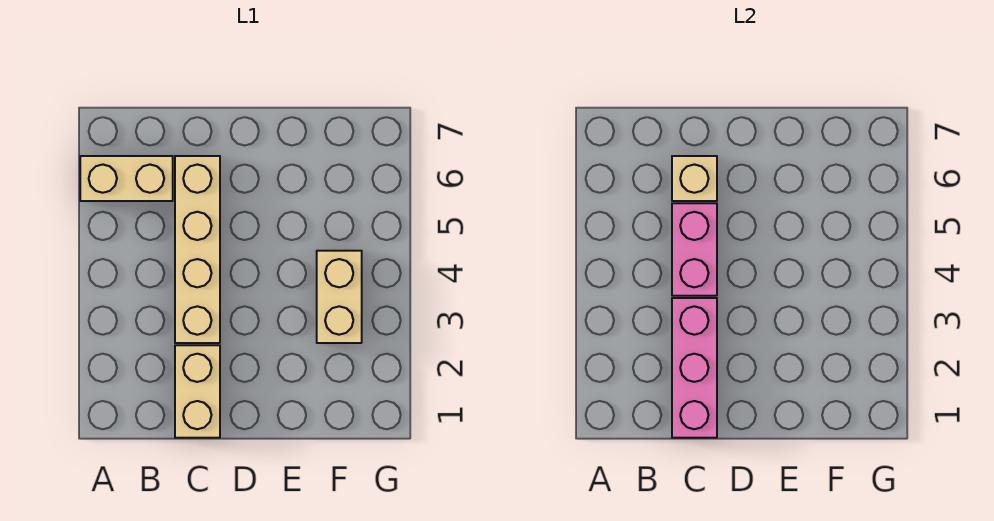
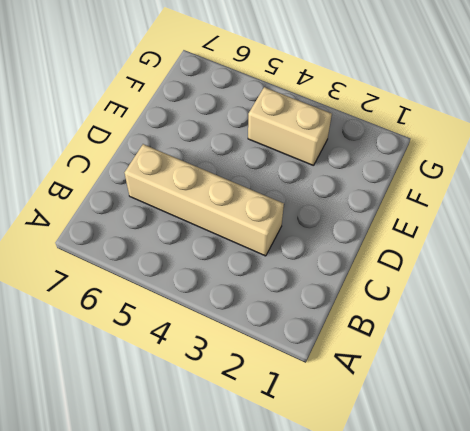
none -> tan 1x2 brick [80,156,173,201]
none -> tan 1x2 brick [175,345,220,438]

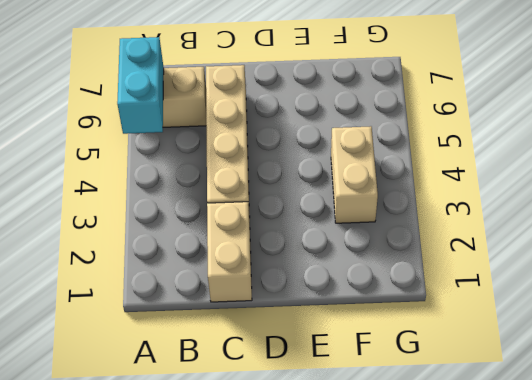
cyan 1x2 brick [117,37,164,134] -> none
none -> pink 1x3 brick [672,298,717,438]
none -> pink 1x2 brick [672,203,717,296]

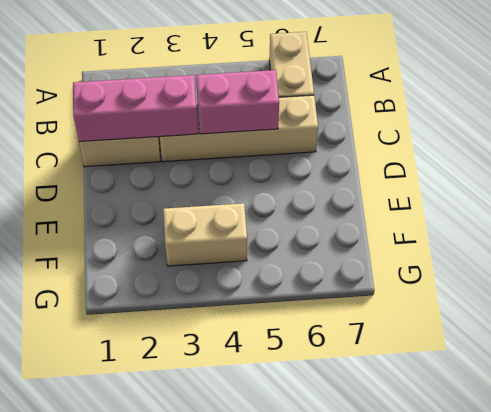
none -> tan 1x1 brick [672,156,717,201]

